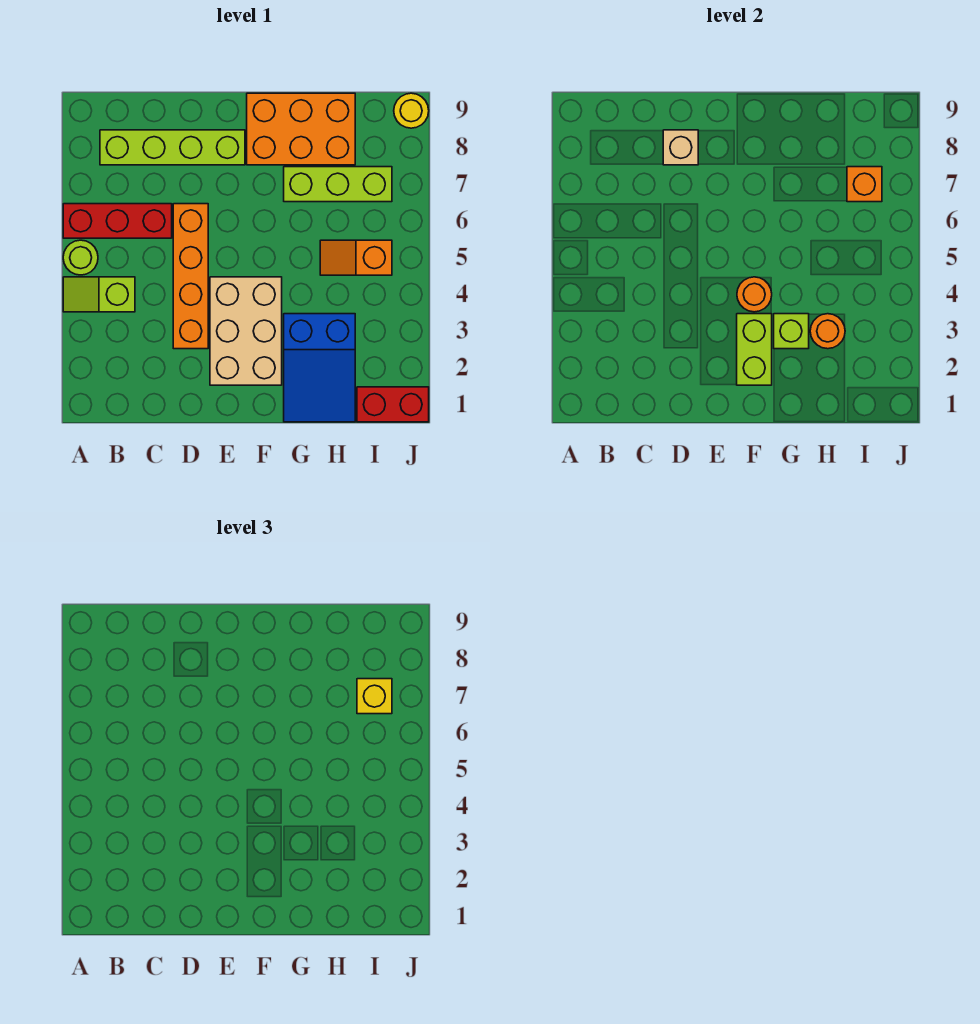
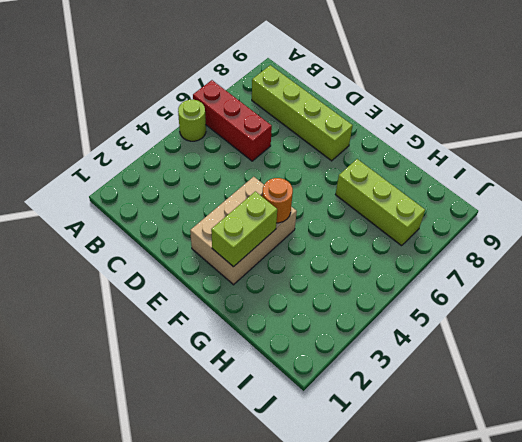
none -> lime 1x2 slope [63,277,135,312]
none -> orange 1x4 brick [173,204,208,349]
none -> orange 2x3 brick [247,93,355,165]

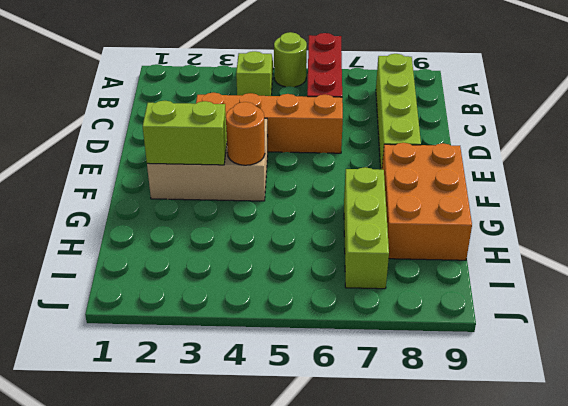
none -> blue 2x3 slope [284,314,355,422]
none -> orange 1x2 slope [320,240,392,275]
none -> red 1x2 brick [357,387,429,422]

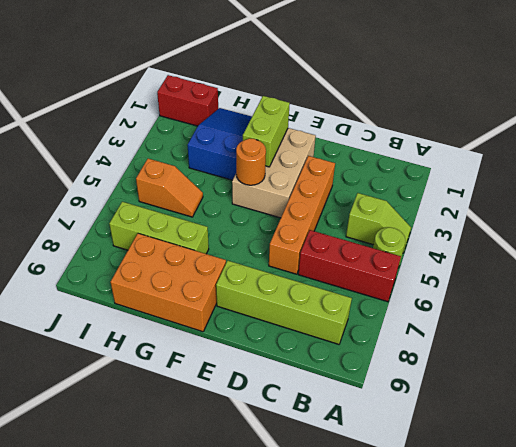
none -> yellow 1x1 round brick [394,93,429,128]
none -> tan 1x1 brick [663,130,698,165]
none -> lime 1x1 brick [774,314,809,349]

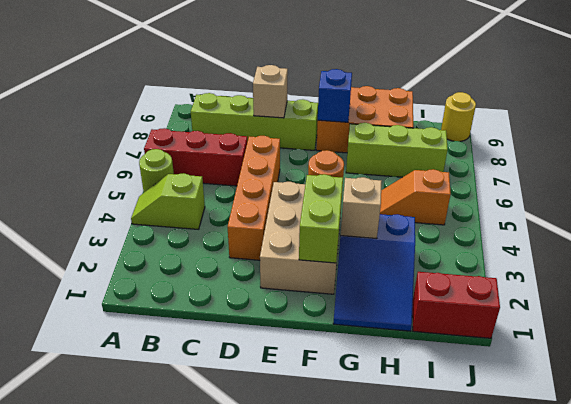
blue 1x1 brick [318,69,352,122] -> none
tan 1x1 brick [340,177,382,238] -> lime 1x1 brick [774,314,809,349]
none -> orange 1x1 round brick [810,314,845,349]
none -> orange 1x1 brick [847,167,882,202]
none -> yellow 1x1 brick [357,679,392,714]

